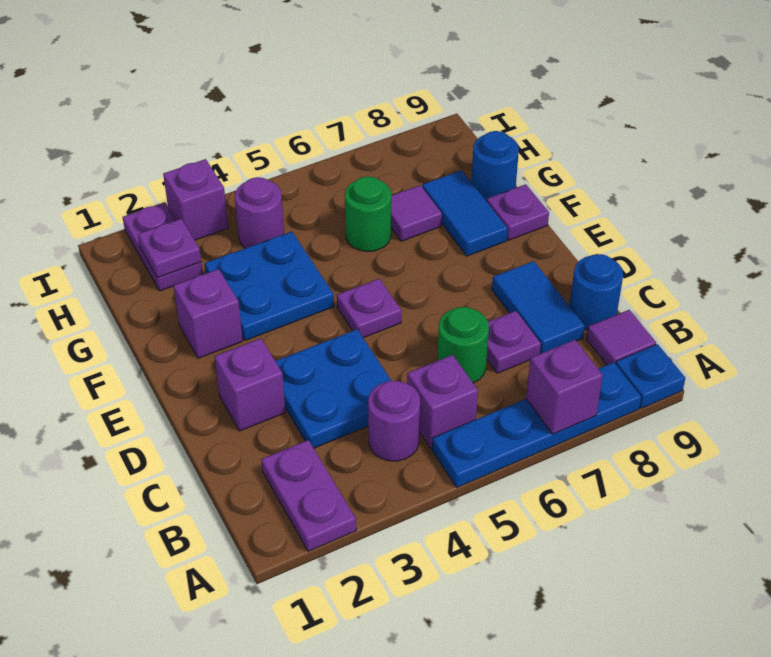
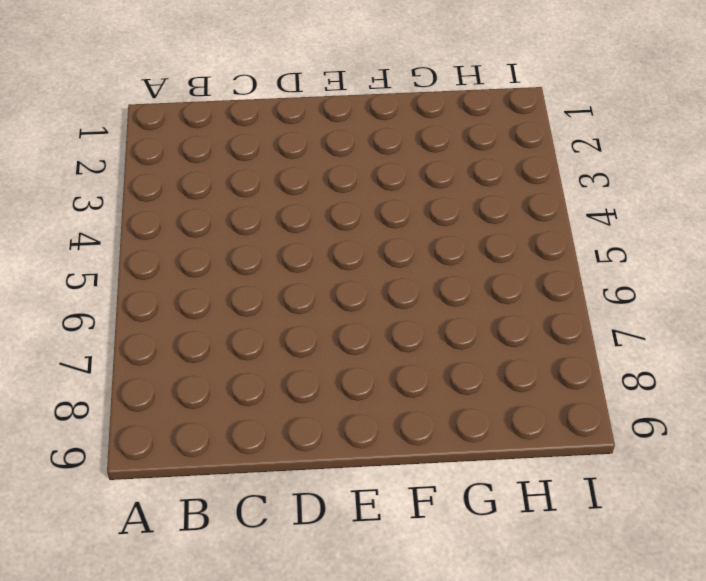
none -> purple 1x2 plate [261,440,356,551]
none -> blue 1x4 plate [432,362,641,487]
none -> blue 1x1 plate [616,344,685,408]

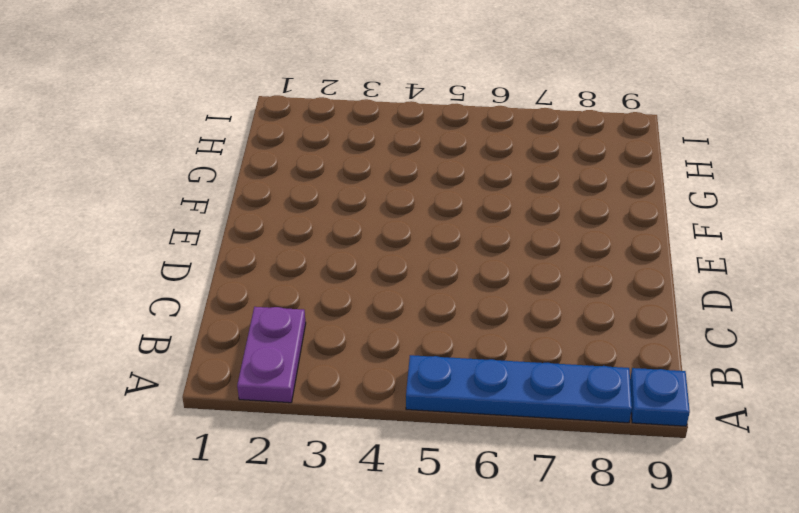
none -> purple 1x1 round brick [368,381,420,461]
none -> purple 1x1 brick [407,355,478,448]
none -> purple 1x1 tile [586,310,656,365]

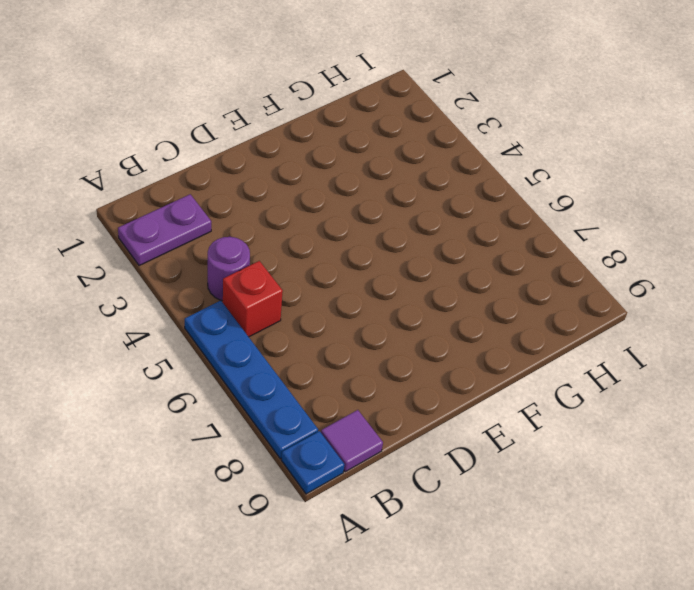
red 1x1 brick [223,261,283,337] -> purple 1x1 brick [407,355,478,448]
none -> blue 2x2 plate [275,329,391,448]
none -> green 1x1 round brick [437,307,489,383]
none -> purple 1x1 plate [487,311,541,373]

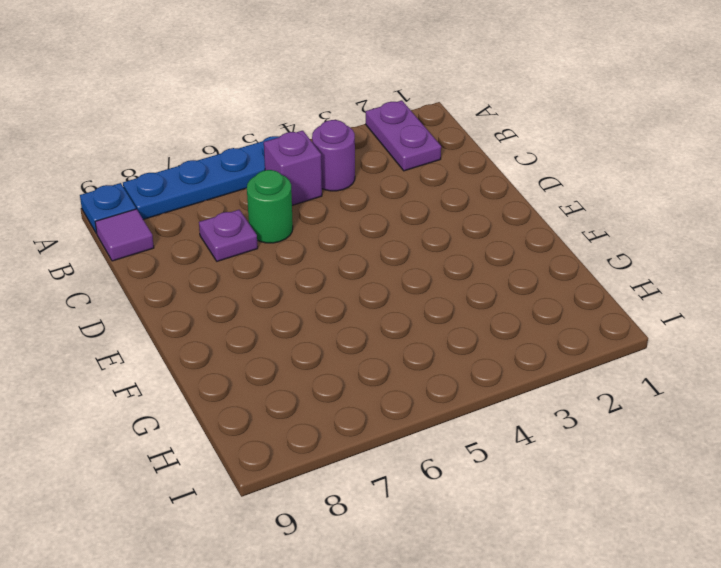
none -> blue 2x2 plate [275,329,391,448]
none -> blue 1x2 tile [492,261,585,354]
none -> blue 1x1 round brick [570,254,623,330]

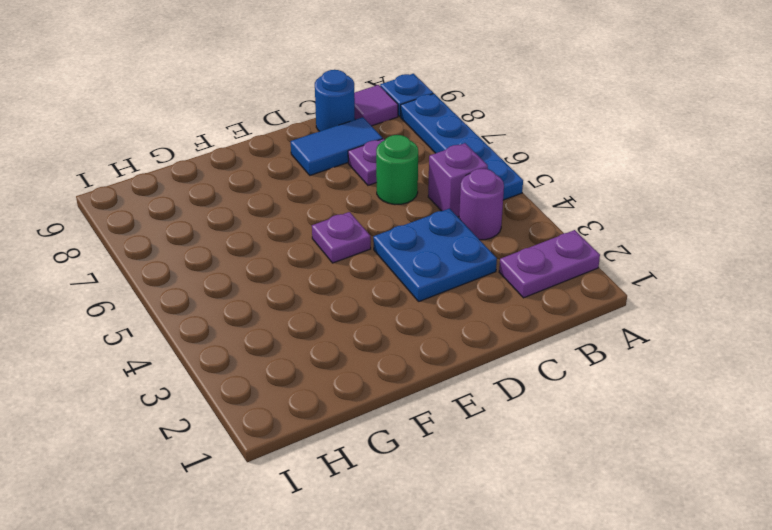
none -> purple 1x1 brick [214,338,285,431]
none -> purple 1x1 brick [174,269,243,358]
none -> blue 2x2 plate [205,232,334,340]

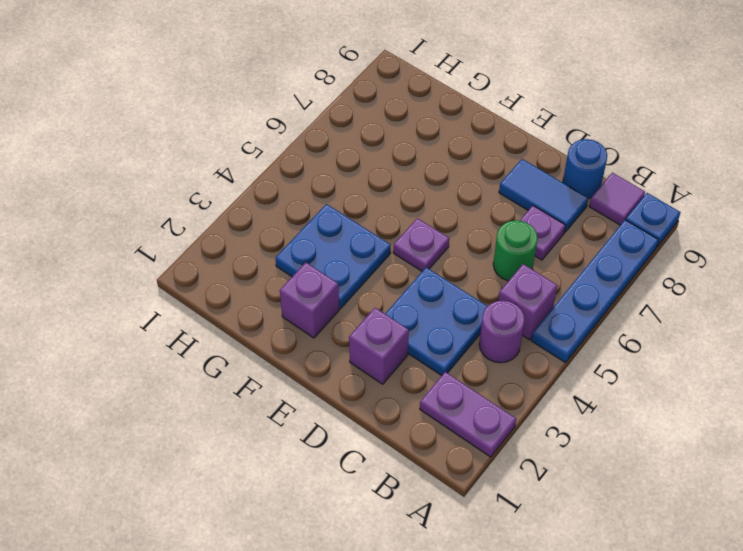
none -> blue 1x2 tile [422,170,508,256]
none -> purple 1x1 plate [487,184,549,240]
none -> green 1x1 round brick [345,176,391,251]

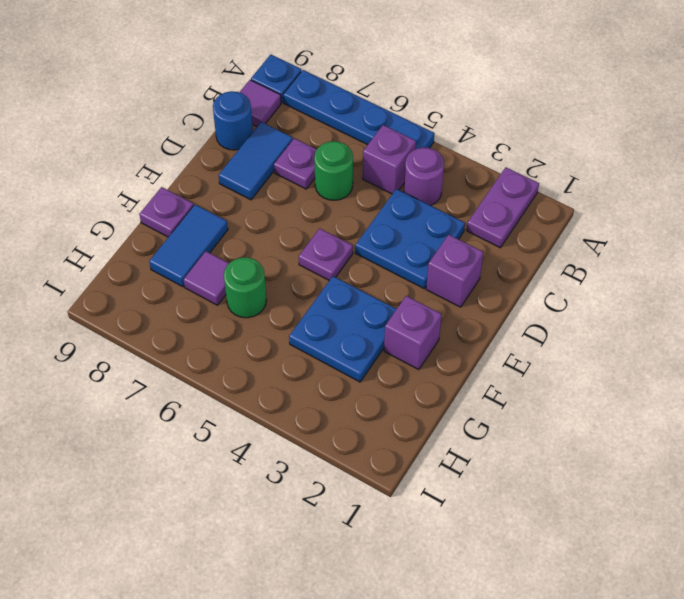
none -> blue 1x1 round brick [471,131,519,201]
none -> purple 1x2 plate [123,202,203,291]
none -> purple 1x1 round brick [235,177,284,248]

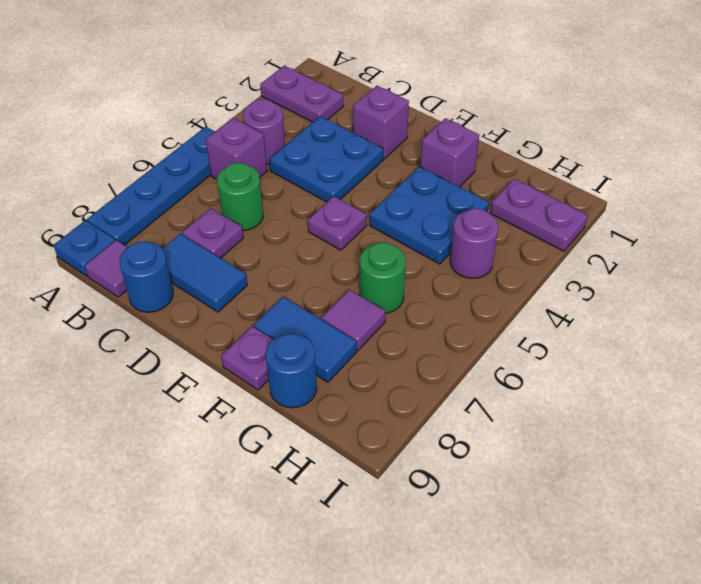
none -> purple 1x1 brick [163,159,228,240]
none -> purple 1x1 brick [526,340,603,434]
none -> purple 1x1 plate [138,219,201,278]

